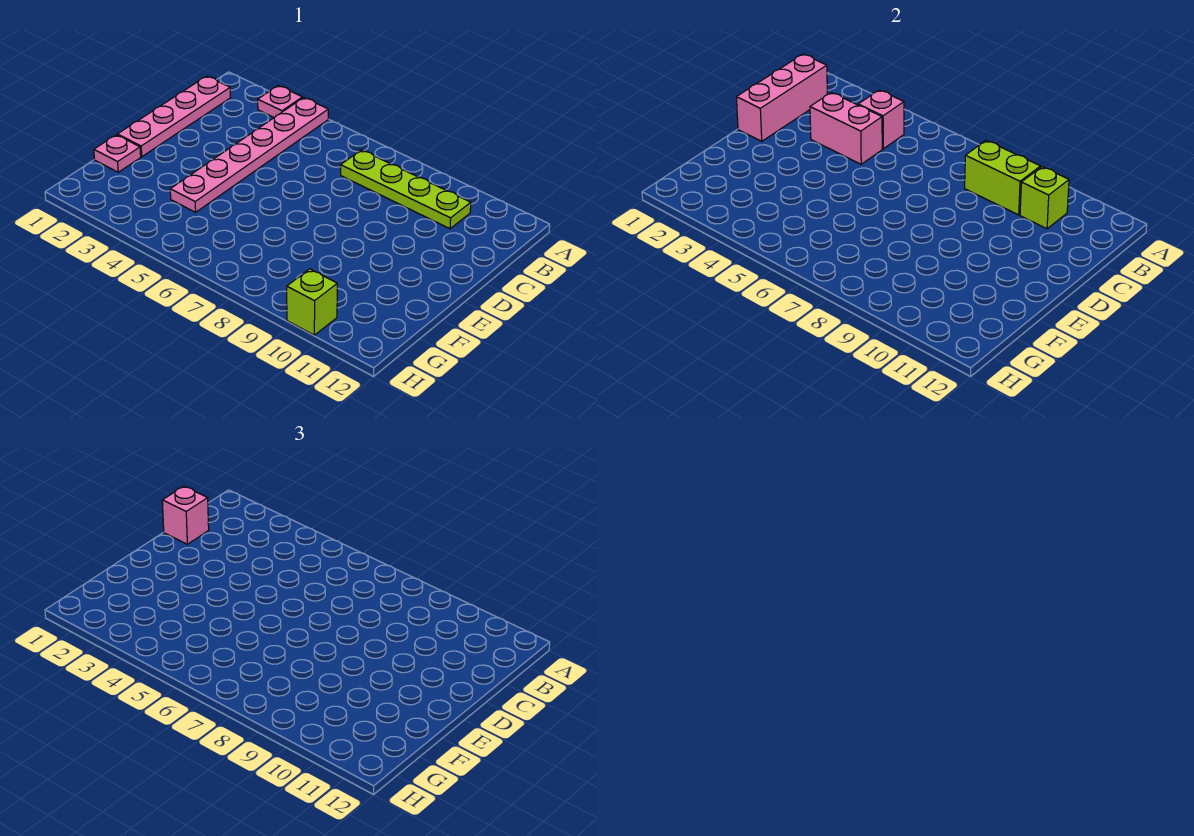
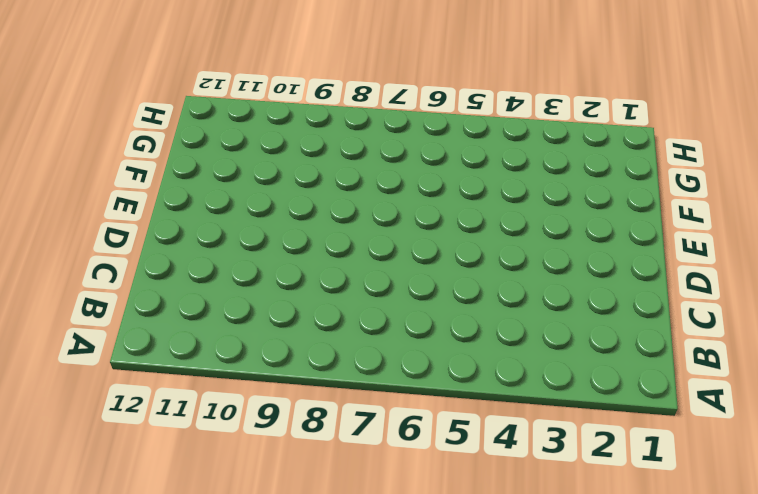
none -> pink 1x1 plate [258,86,302,118]
none -> pink 1x6 plate [170,98,328,212]
none -> pink 1x4 plate [117,76,231,157]

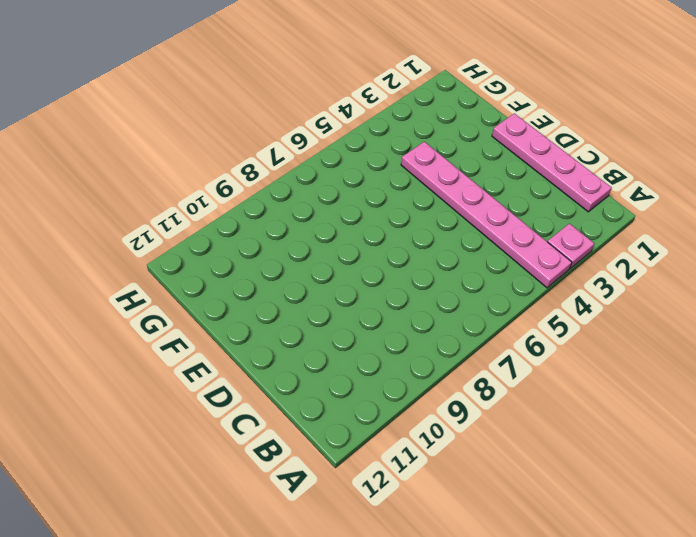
none -> lime 1x4 plate [341,150,471,229]
none -> pink 1x1 plate [94,135,141,172]
none -> lime 1x1 brick [287,269,337,335]

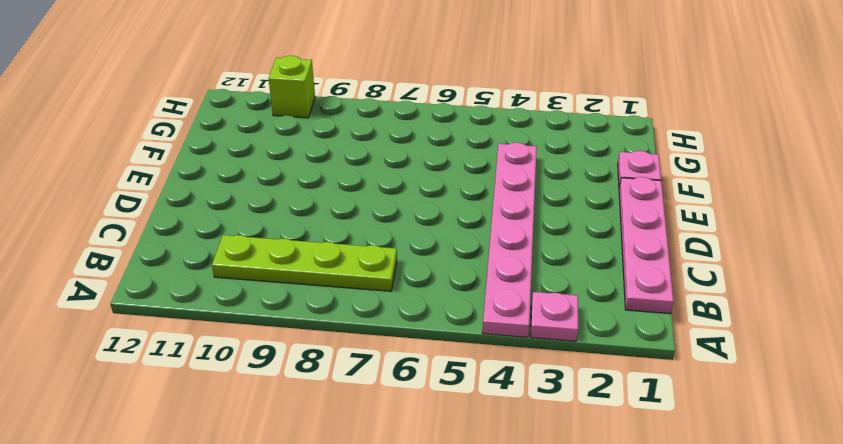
none -> pink 1x3 brick [736,54,827,141]
none -> pink 1x1 brick [858,90,904,149]
none -> lime 1x2 brick [965,140,1041,215]

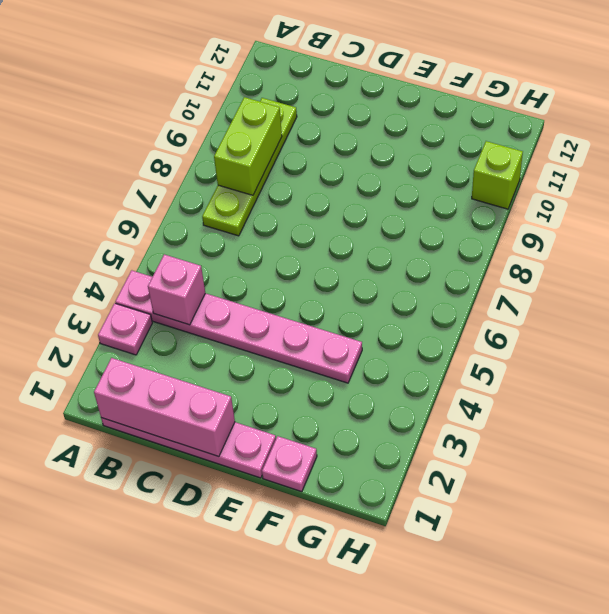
none -> lime 1x1 brick [1020,167,1069,229]
none -> pink 1x2 brick [810,92,882,164]
none -> pink 1x1 brick [162,486,209,544]

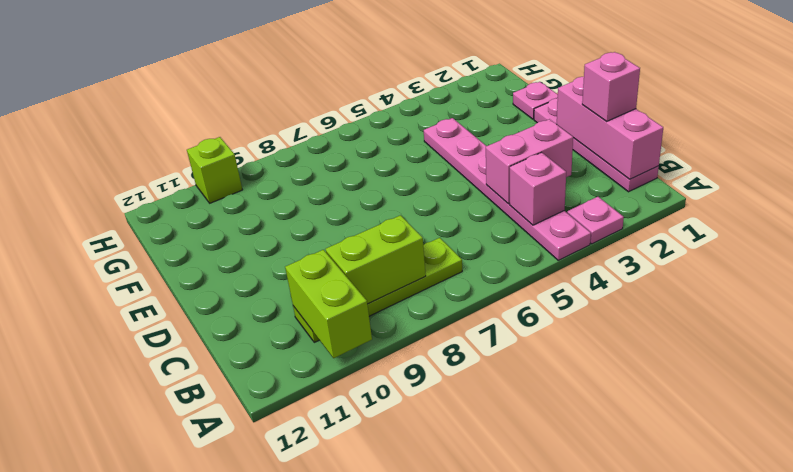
lime 1x2 brick [285,250,372,358] -> lime 1x1 brick [1020,167,1069,229]

